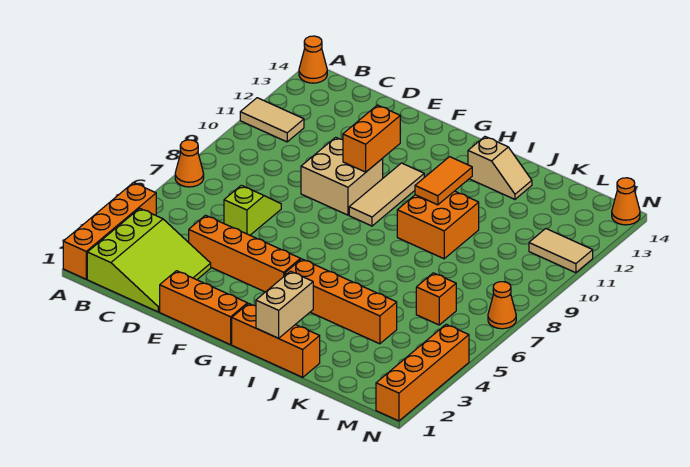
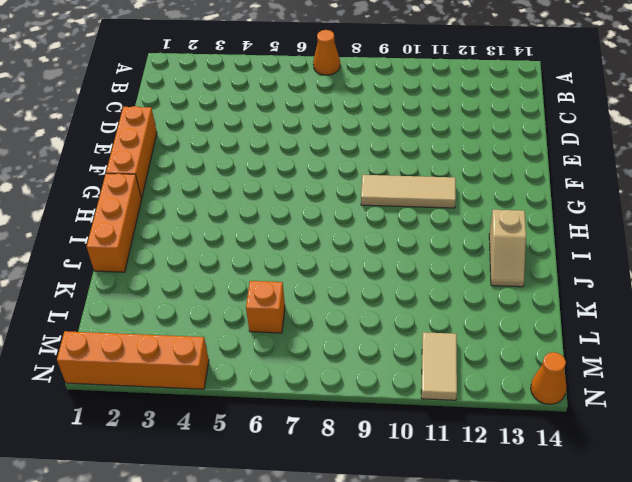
none -> orange 1x4 brick [63,183,156,279]
none -> tan 1x2 tile [240,98,304,142]
none -> orange 1x1 cone [299,36,327,83]

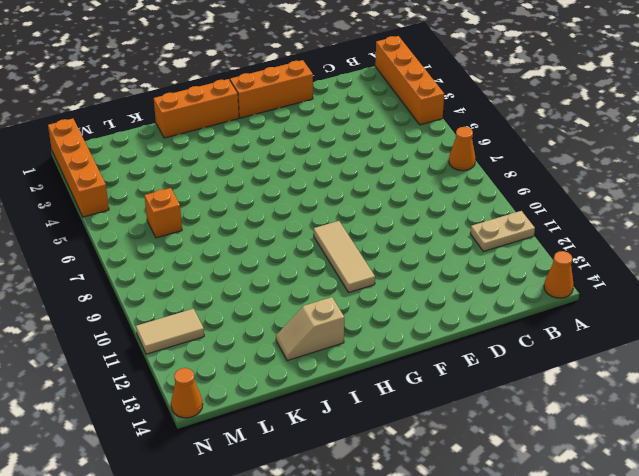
tan 1x2 plate [470,211,535,251] -> tan 1x2 tile [240,98,304,142]
none -> lime 3x3 slope [87,208,211,312]
none -> orange 1x4 brick [189,215,301,292]
none -> lime 1x2 slope [224,185,281,235]

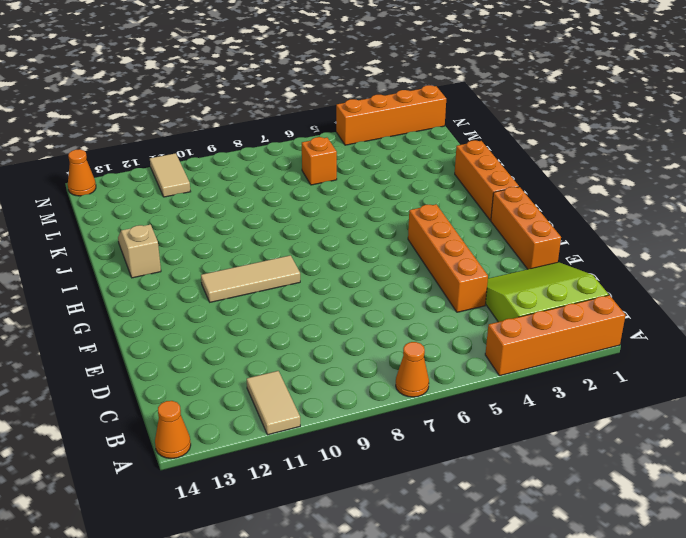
none -> lime 1x2 slope [224,185,281,235]
none -> tan 2x2 brick [301,137,383,215]
none -> orange 1x4 brick [285,259,397,344]

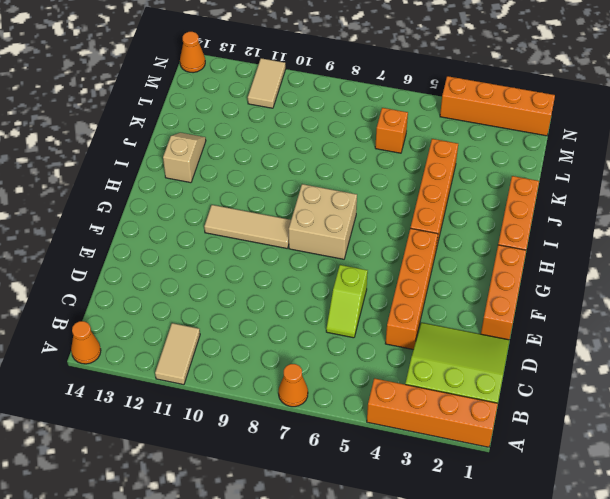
lime 1x2 slope [326,265,368,338] -> lime 1x2 slope turned to [224,185,281,235]
tan 2x2 brick [289,184,357,259] -> tan 2x2 brick moved to [301,137,383,215]
none -> orange 2x2 brick [397,191,479,259]
none -> orange 1x1 cone [488,282,516,329]
none -> orange 1x2 brick [343,105,400,172]

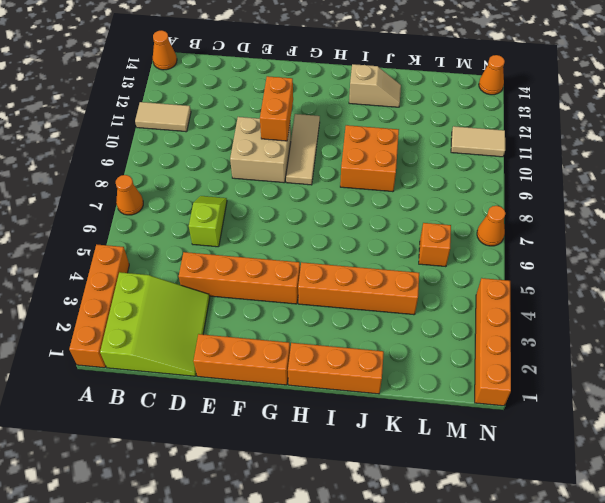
none -> tan 1x2 brick [256,271,313,338]
none -> orange 1x2 tile [415,157,472,205]

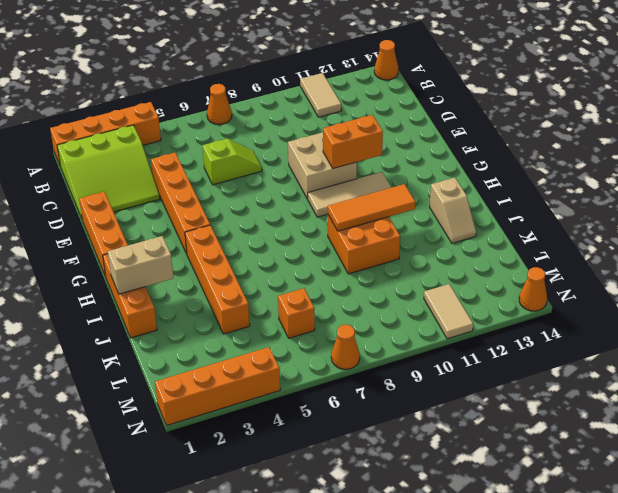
orange 1x3 tile [328,184,415,231] -> orange 1x2 tile [415,157,472,205]

